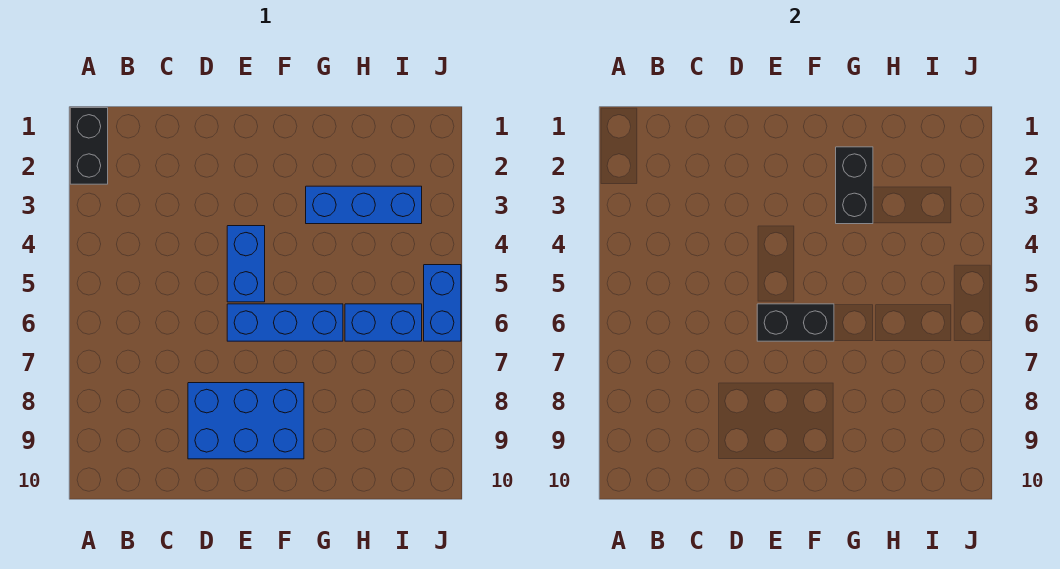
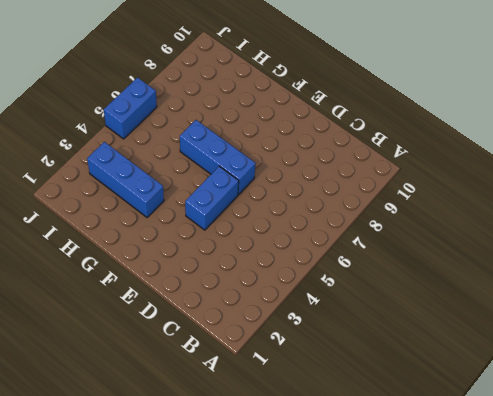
none -> black 1x2 brick [70,108,108,184]
none -> blue 2x3 brick [188,383,304,459]

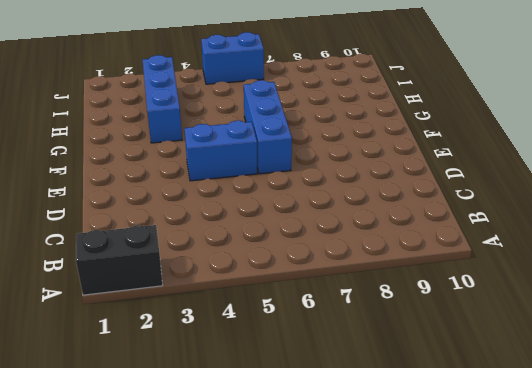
none -> blue 2x3 brick [188,383,304,459]
none -> blue 1x2 brick [345,304,422,341]

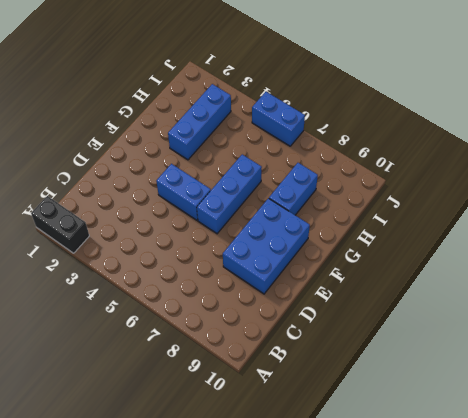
blue 1x2 brick [269,163,318,215] -> blue 1x2 brick moved to [345,304,422,341]
none -> black 1x2 brick [757,304,834,341]
none -> black 1x2 brick [836,147,873,224]

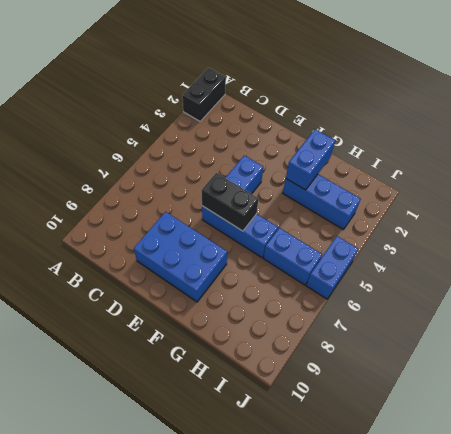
blue 1x2 brick [286,129,335,190] -> black 1x2 brick [836,147,873,224]

